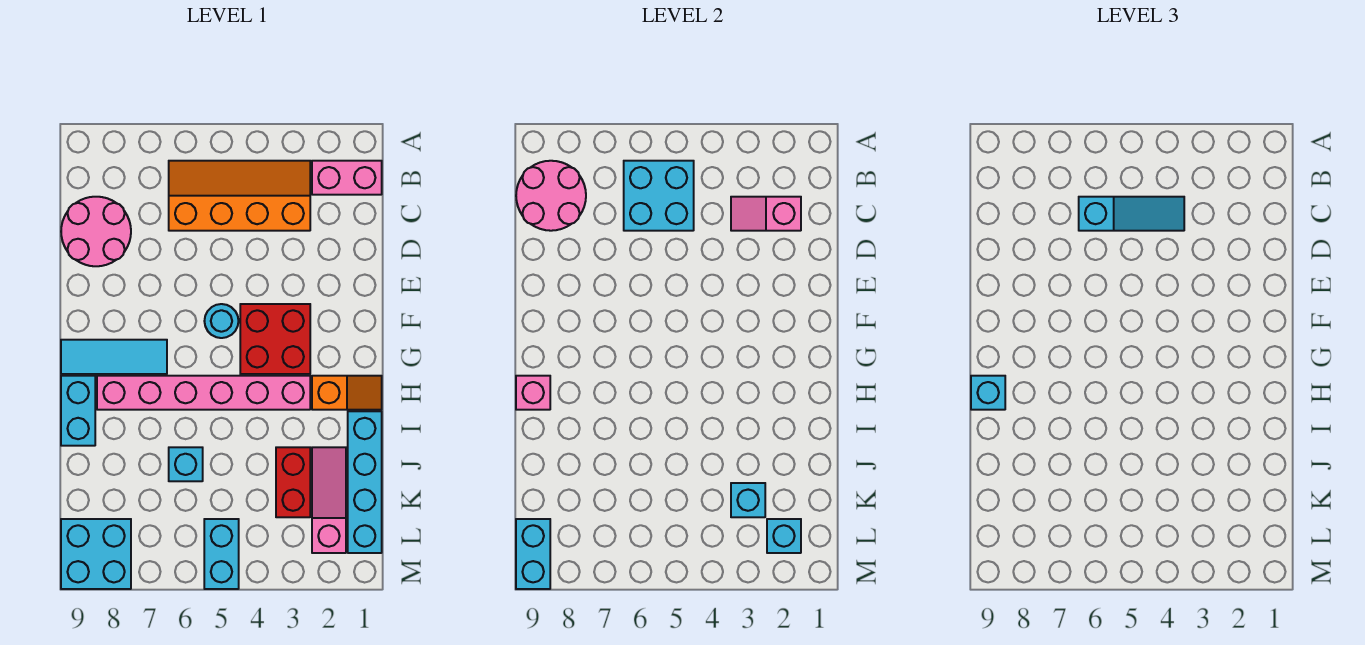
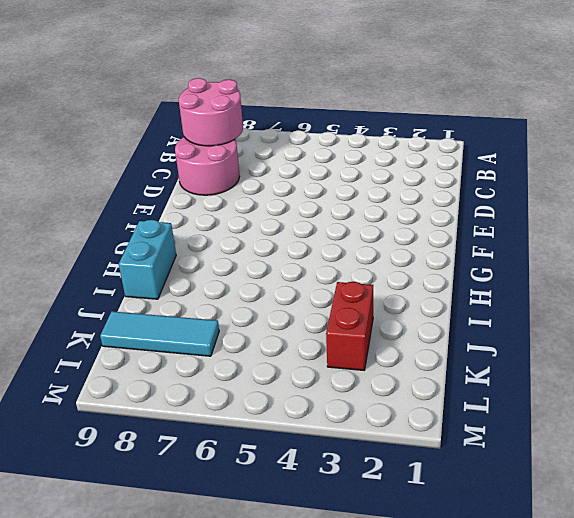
cyan 1x3 tile [100,311,219,356] -> cyan 1x3 tile moved to [61,340,167,374]
none -> pink 1x2 brick [312,161,382,195]
none -> orange 2x4 slope [169,161,310,231]
none -> red 2x2 brick [240,304,310,374]

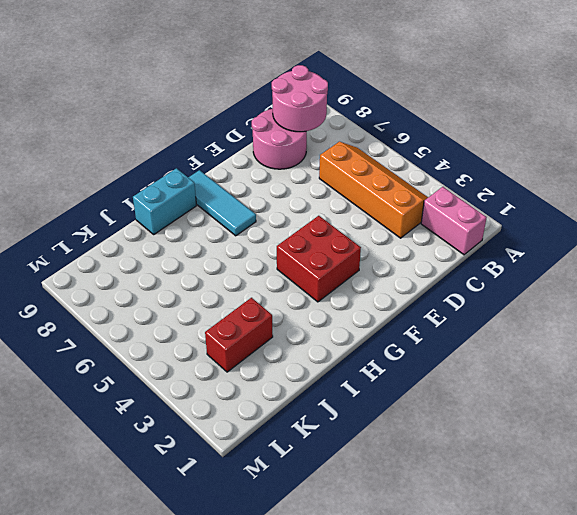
none -> cyan 1x1 round brick [204,304,238,338]
none -> orange 1x2 slope [312,376,382,410]
none -> pink 1x6 brick [97,376,310,410]

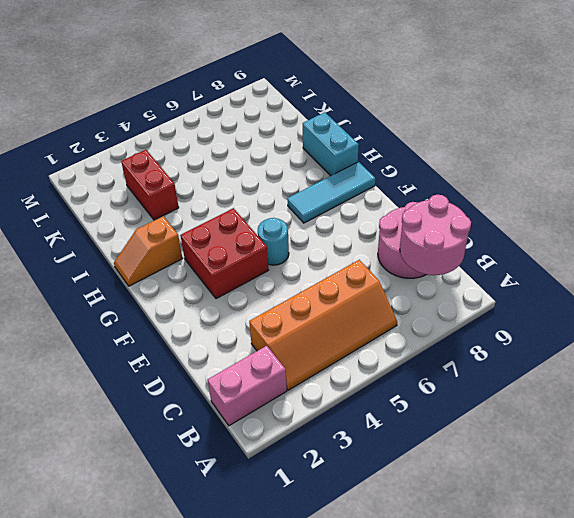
none -> pink 1x6 brick [97,376,310,410]
none -> cyan 1x4 brick [348,411,382,553]
none -> pink 1x3 slope [312,447,346,553]

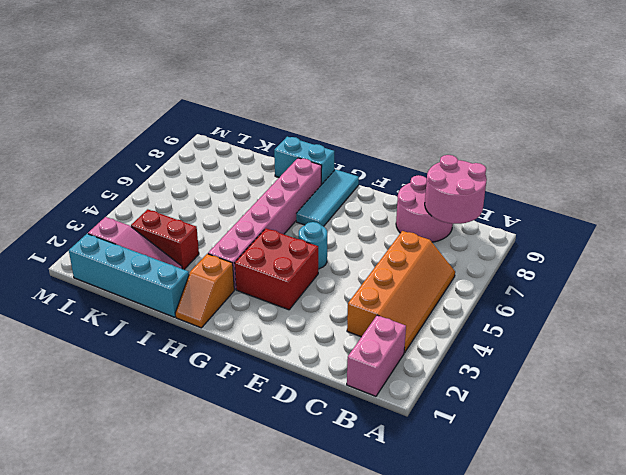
none -> cyan 1x1 brick [169,447,203,481]
none -> cyan 1x2 brick [204,519,239,589]
none -> cyan 2x2 brick [61,519,131,589]

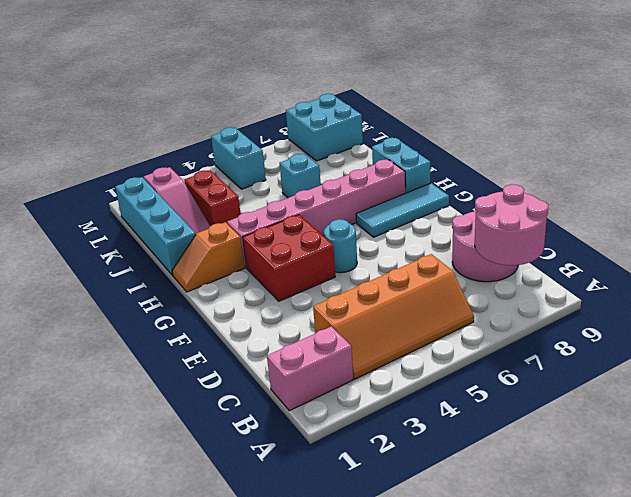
none -> cyan 2x2 brick [624,161,694,231]
none -> pink 1x2 slope [731,197,801,231]
none -> pink 1x1 brick [516,376,550,410]

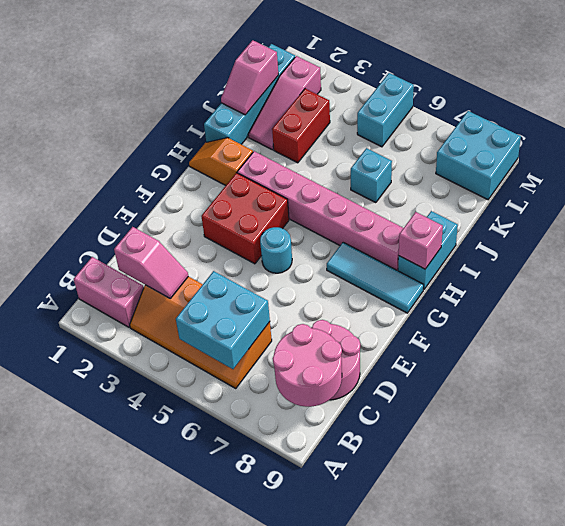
pink 1x2 slope [221,40,278,115] -> none
none -> cyan 1x1 brick [731,483,765,517]
none -> cyan 1x1 brick [767,519,801,553]
none -> cyan 1x2 brick [516,519,550,589]

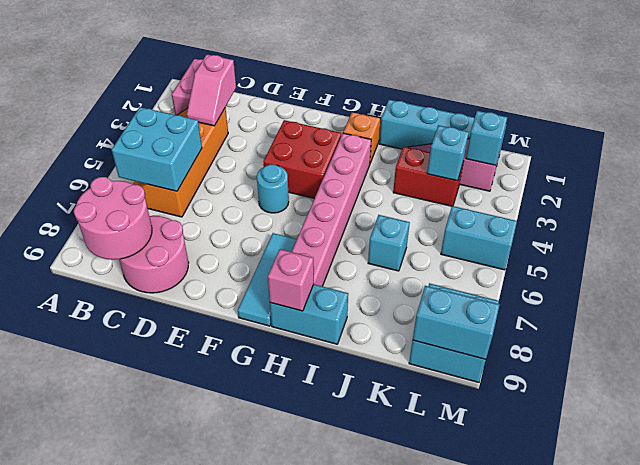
none -> cyan 1x3 slope [1079,197,1184,231]
none -> cyan 1x1 brick [971,376,1005,410]

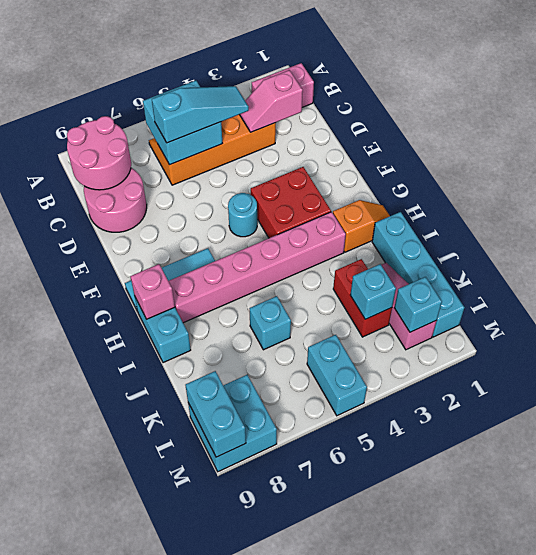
none -> cyan 1x1 brick [971,376,1005,410]

